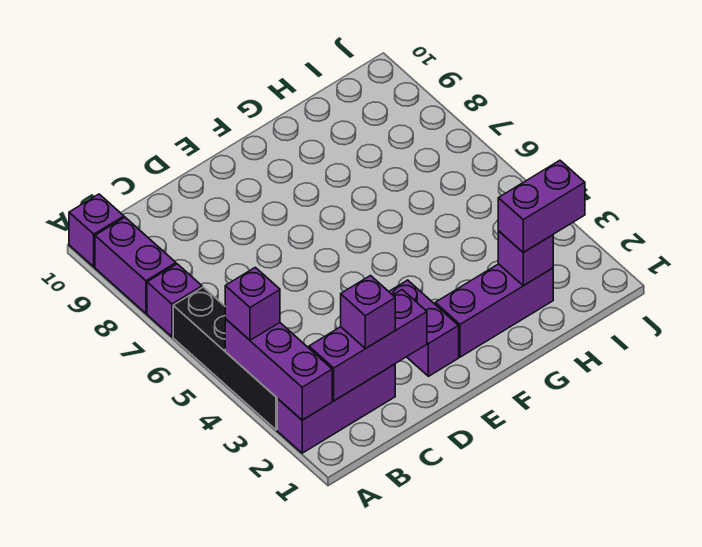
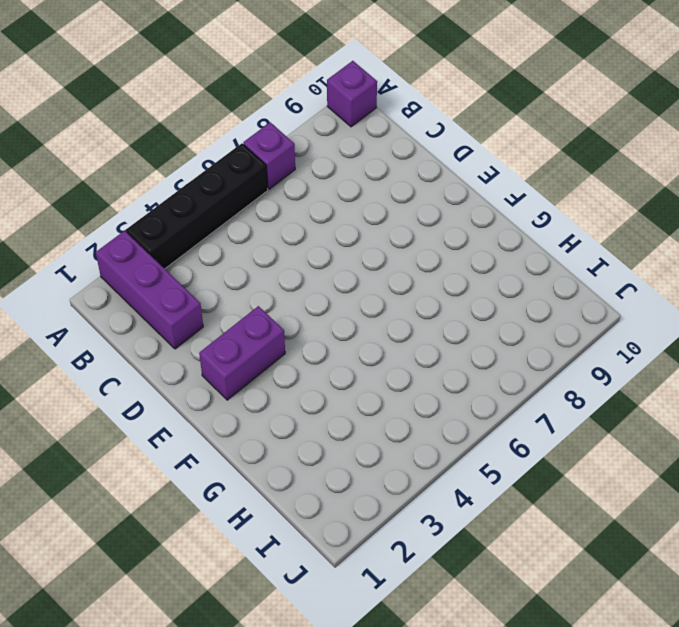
none -> purple 1x2 brick [95,217,176,313]
none -> purple 1x3 brick [435,264,553,357]
none -> purple 1x3 brick [225,319,332,420]

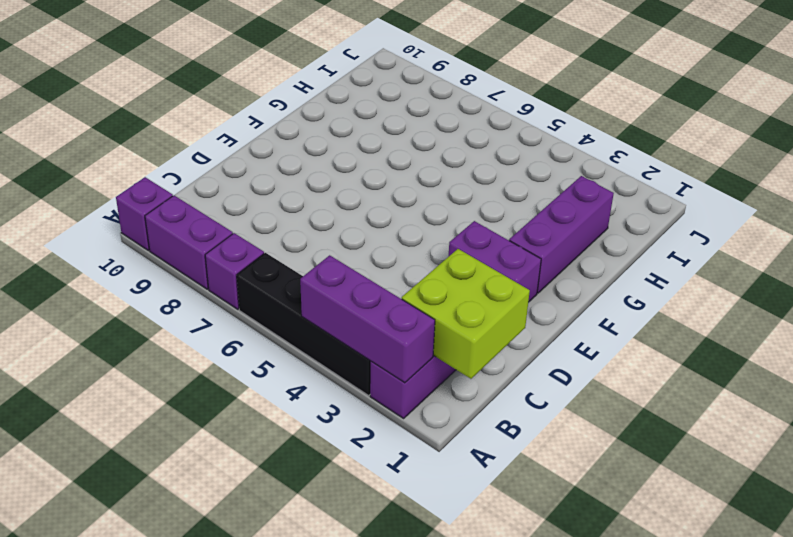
lime 2x2 brick [402,249,530,379] -> purple 1x3 brick [309,290,427,401]
none -> purple 1x1 brick [498,231,553,286]
none -> purple 1x1 brick [225,267,280,340]
none -> purple 1x1 brick [341,276,395,349]

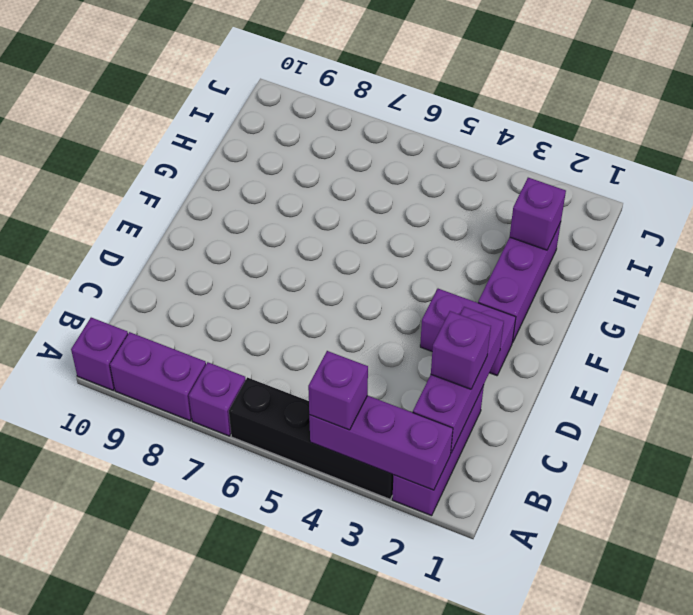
none -> purple 1x2 brick [498,160,585,252]

